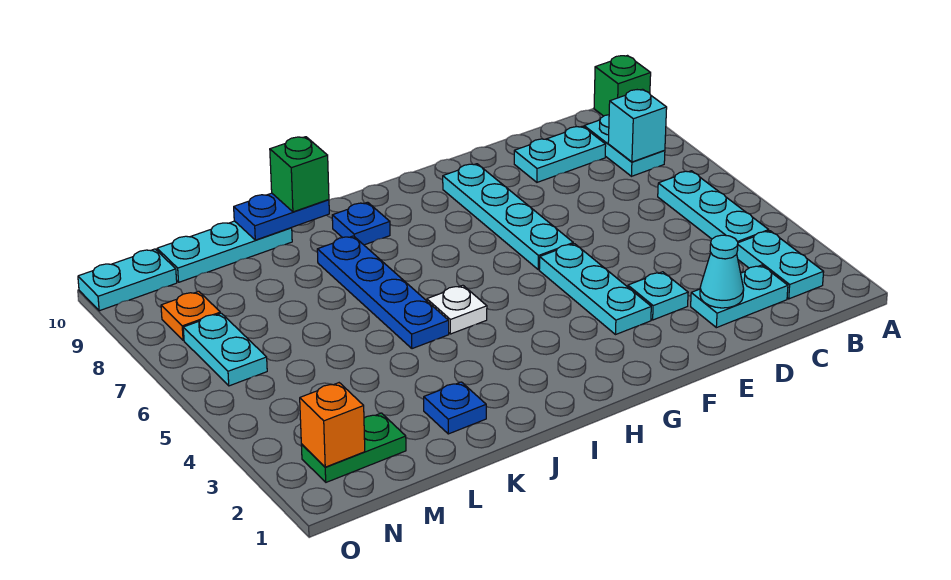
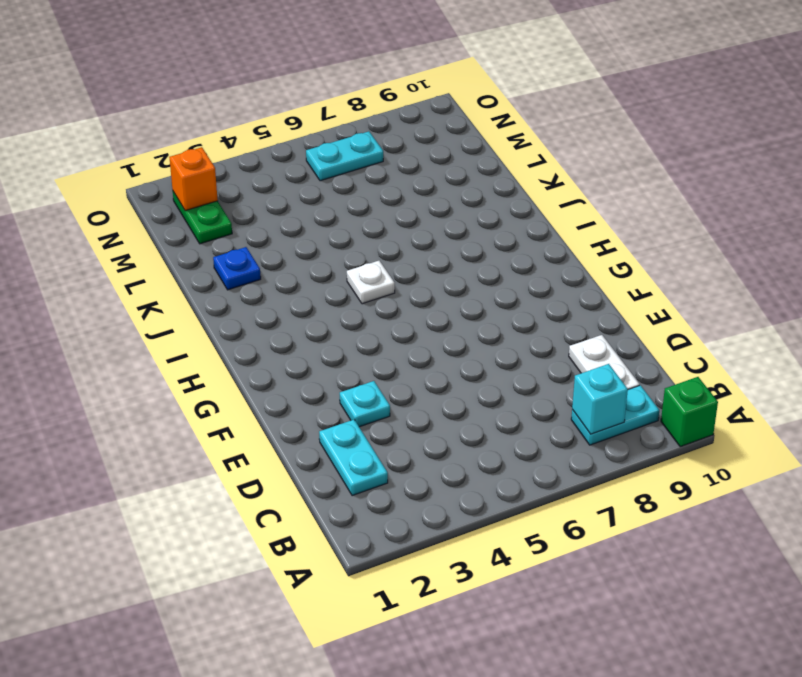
white 1x2 plate [569,335,640,390] -> cyan 1x2 plate [514,126,606,182]
none -> cyan 1x2 plate [737,231,824,299]
none -> cyan 1x3 plate [658,171,769,243]
none -> cyan 1x3 plate [539,244,651,335]

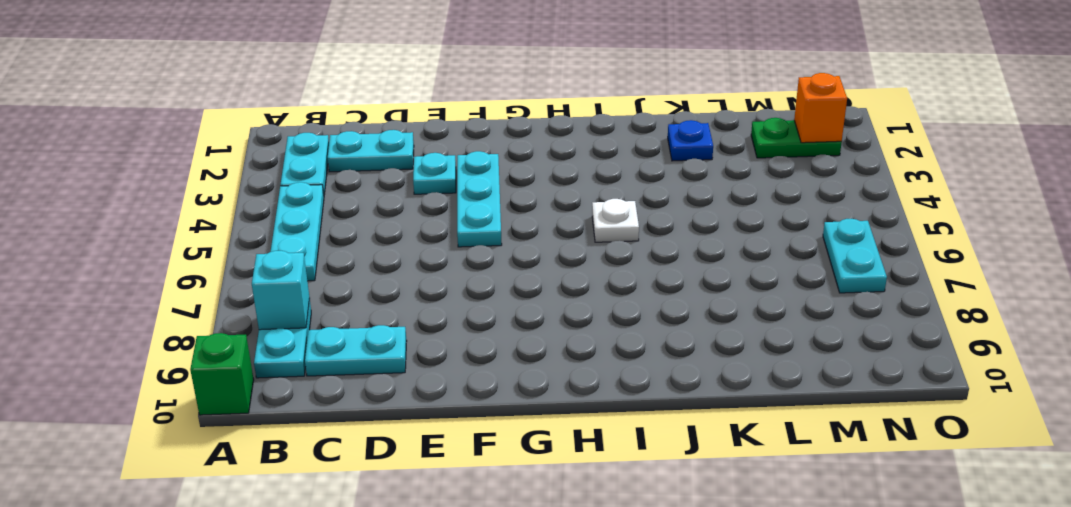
none -> cyan 1x4 plate [443,164,573,270]
none -> blue 1x1 plate [332,202,390,245]
none -> blue 1x4 plate [317,236,449,349]

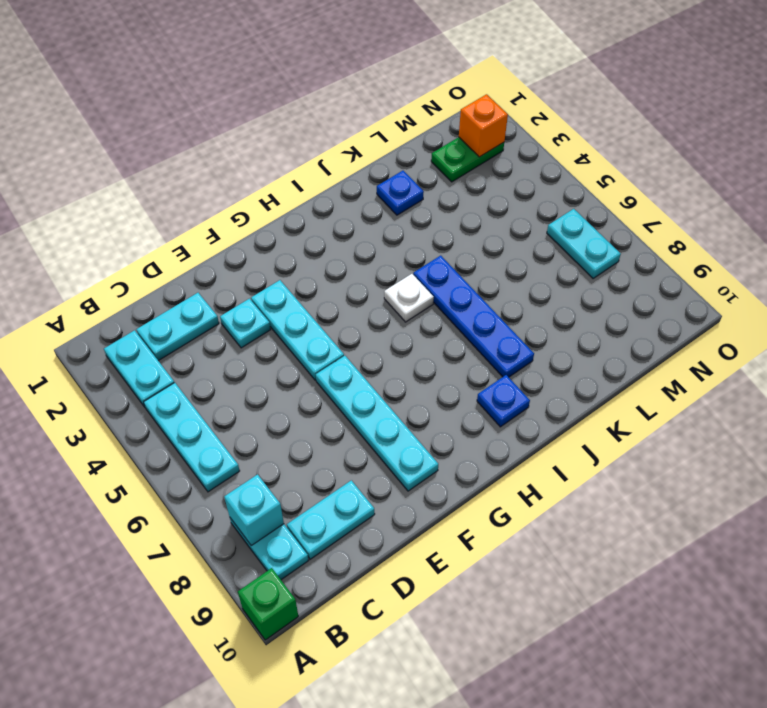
none -> cyan 1x3 plate [157,221,292,282]
none -> orange 1x1 plate [161,291,220,340]
none -> cyan 1x2 plate [78,249,177,311]

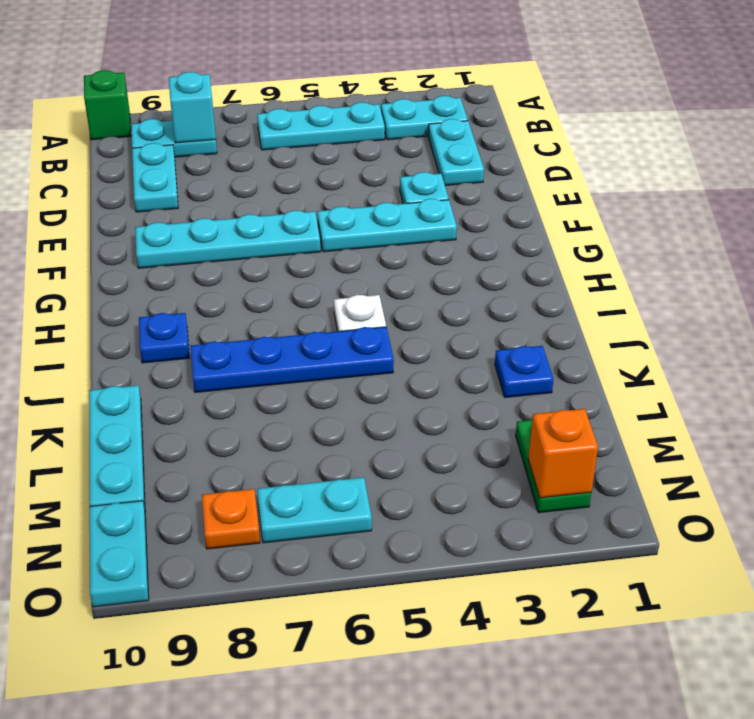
none -> cyan 1x1 cone [700,235,744,308]
none -> blue 1x2 plate [234,193,329,240]
none -> green 1x1 brick [270,137,329,212]

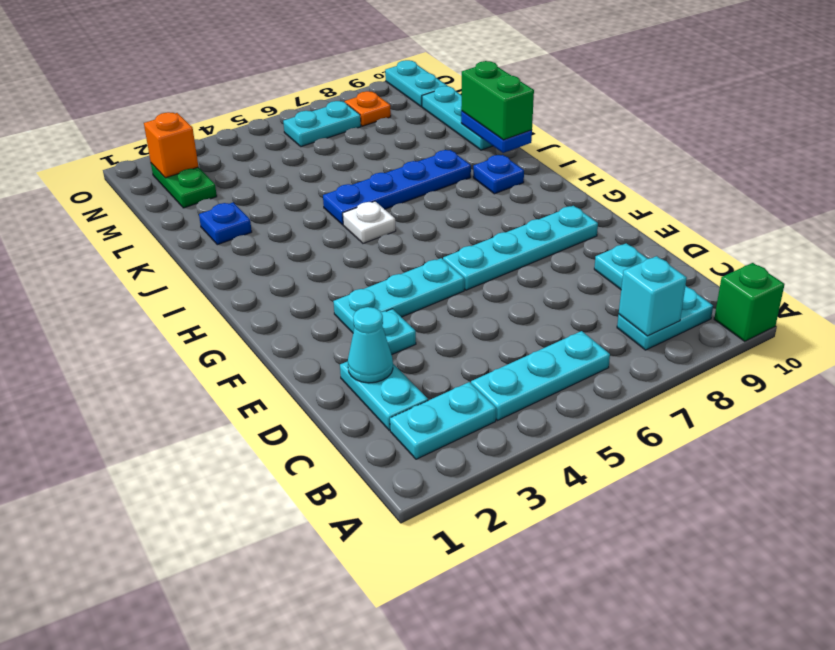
green 1x2 brick [461,61,534,140] -> green 1x1 brick [270,137,329,212]

